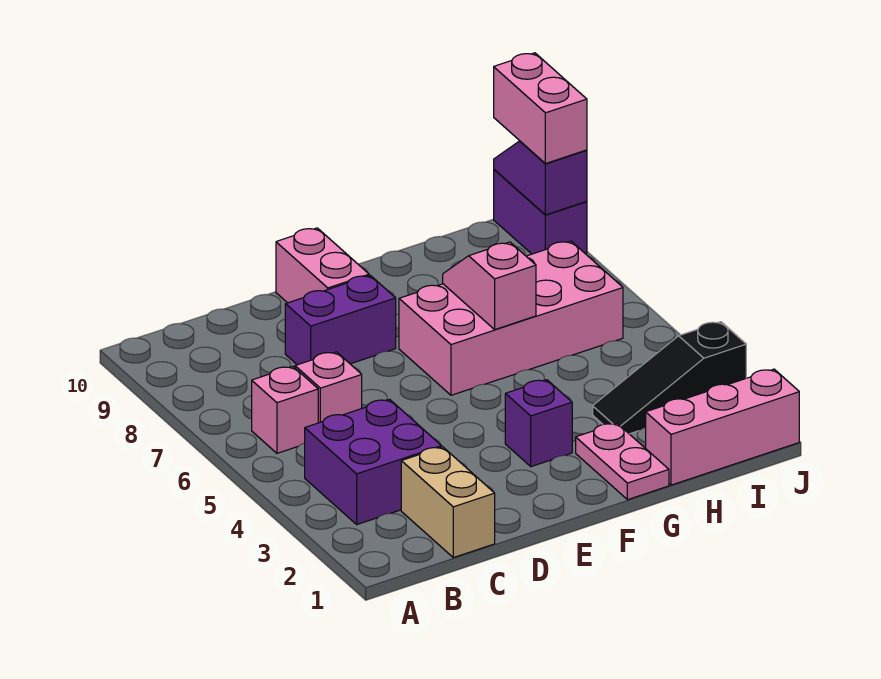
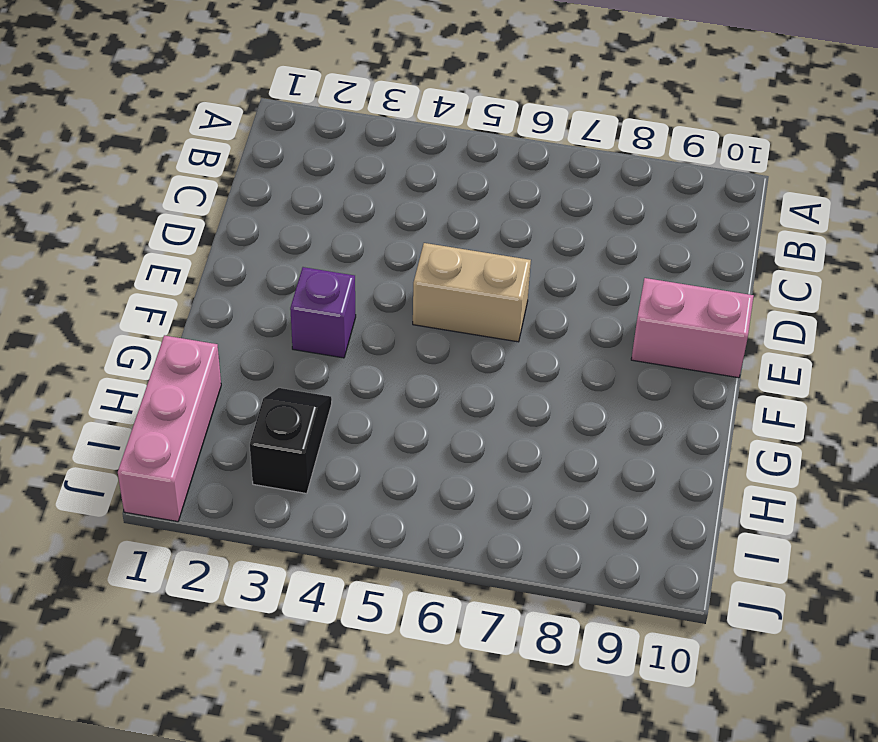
tan 1x2 brick [413,243,531,342] -> tan 1x2 brick moved to [401,447,495,558]
black 1x2 slope [250,388,332,494] -> black 1x3 slope [593,322,746,434]
none -> purple 2x2 brick [305,399,442,524]
none -> pink 1x1 brick [252,366,318,453]
none -> pink 1x1 brick [295,352,362,423]

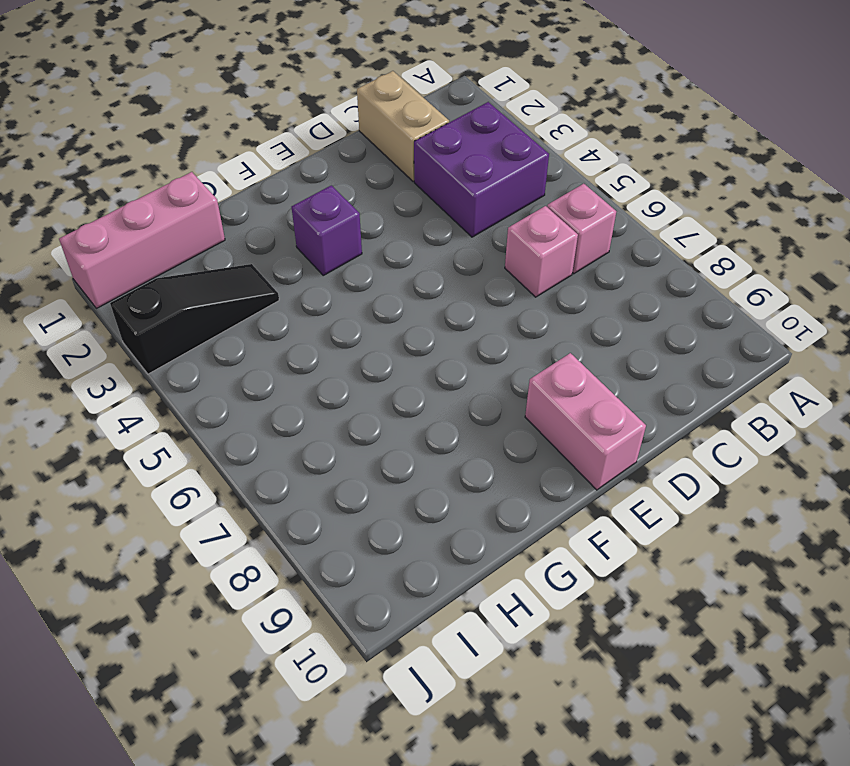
none -> purple 1x2 brick [285,275,396,365]
none -> pink 2x4 brick [399,241,623,395]
none -> pink 1x2 plate [576,423,669,500]

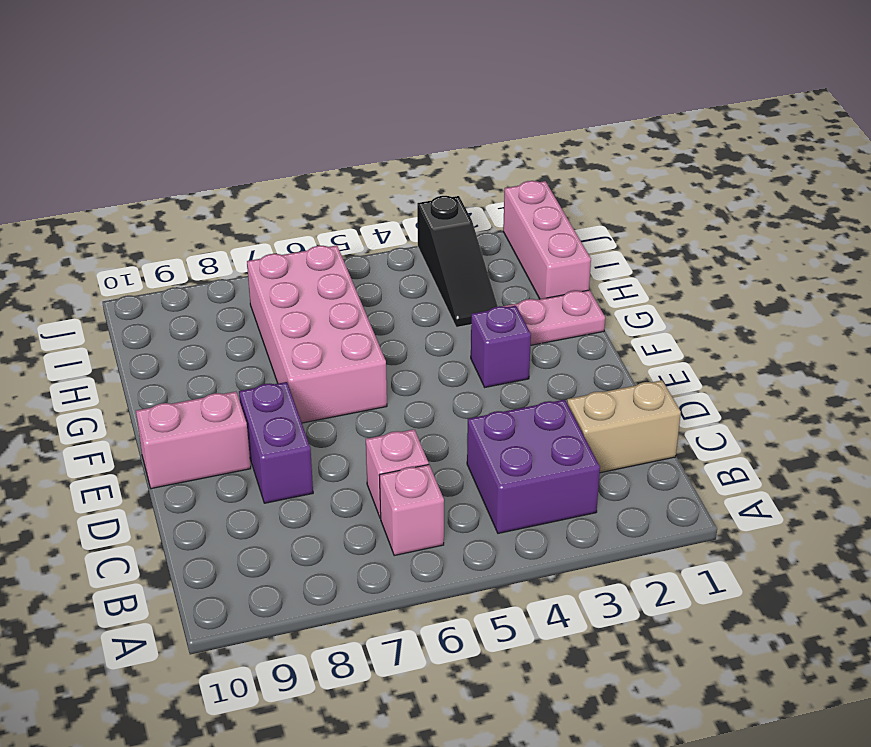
none -> purple 1x2 brick [494,170,587,254]
none -> pink 1x2 slope [443,242,536,329]
none -> purple 1x2 slope [494,141,587,215]

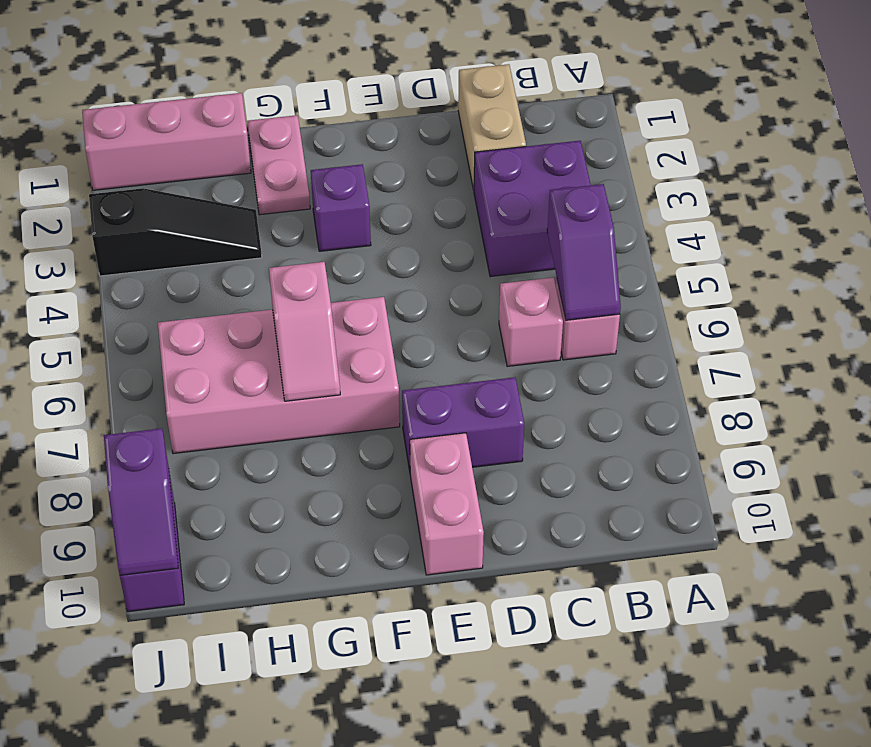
purple 1x2 slope [547,184,621,320] -> none
none -> pink 1x2 brick [494,53,587,164]

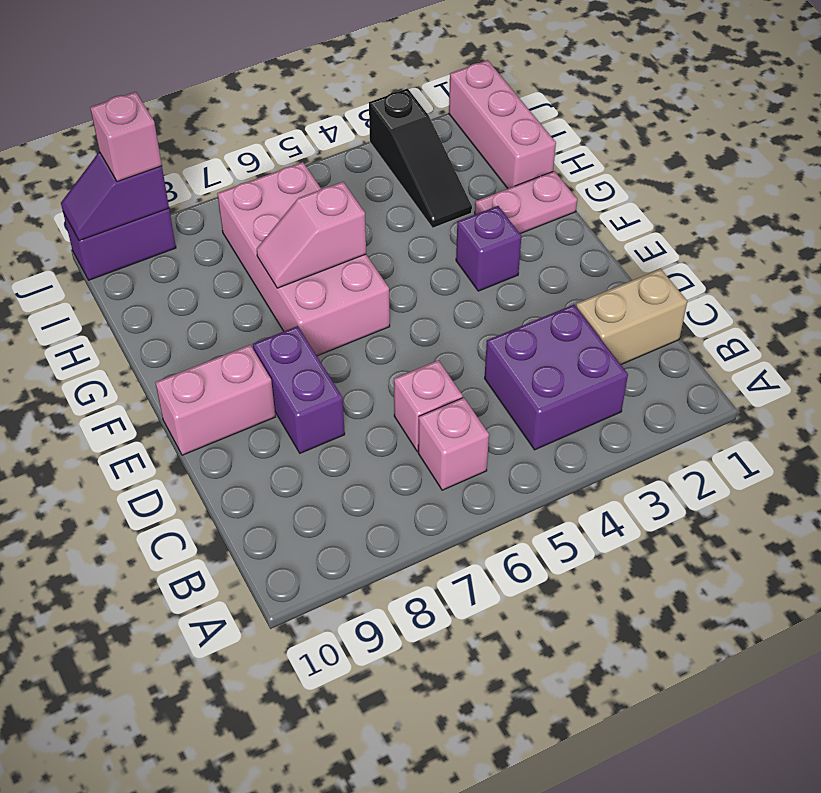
pink 1x1 brick [90,92,162,182] -> pink 1x2 brick [494,53,587,164]

